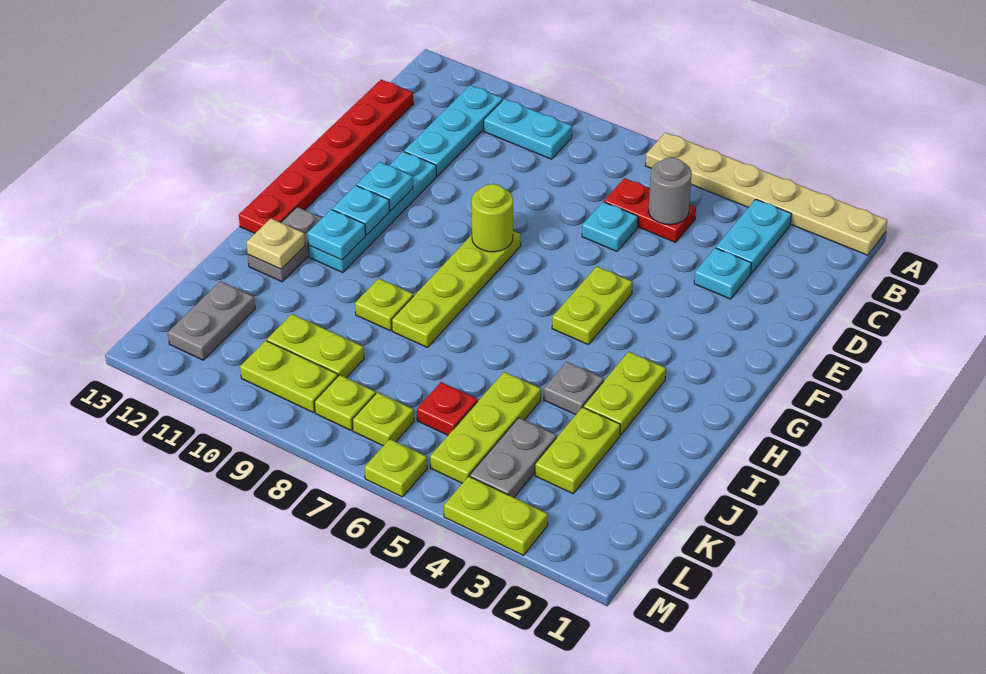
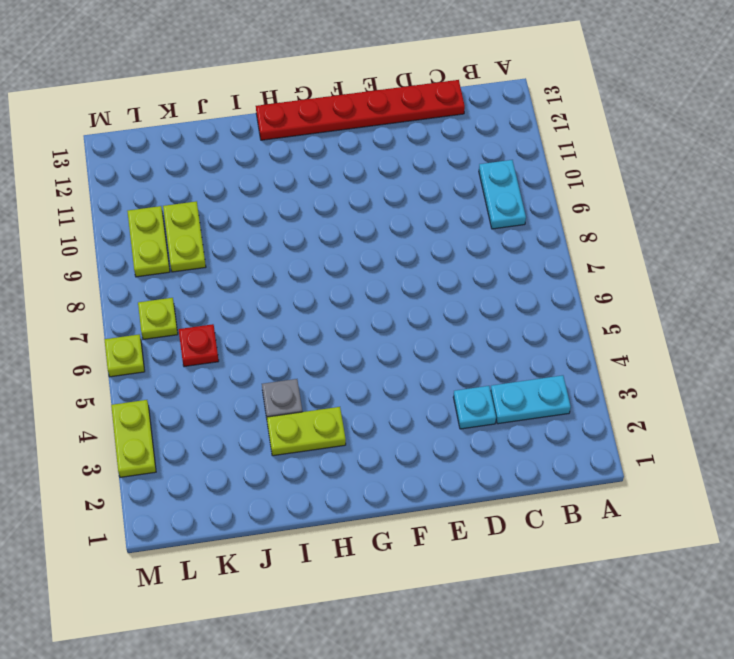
none -> tan 1x6 plate [645,132,887,255]
none -> cyan 1x3 plate [404,85,503,176]
none -> red 1x2 plate [604,178,696,242]
none -> cyan 1x1 plate [582,202,638,251]

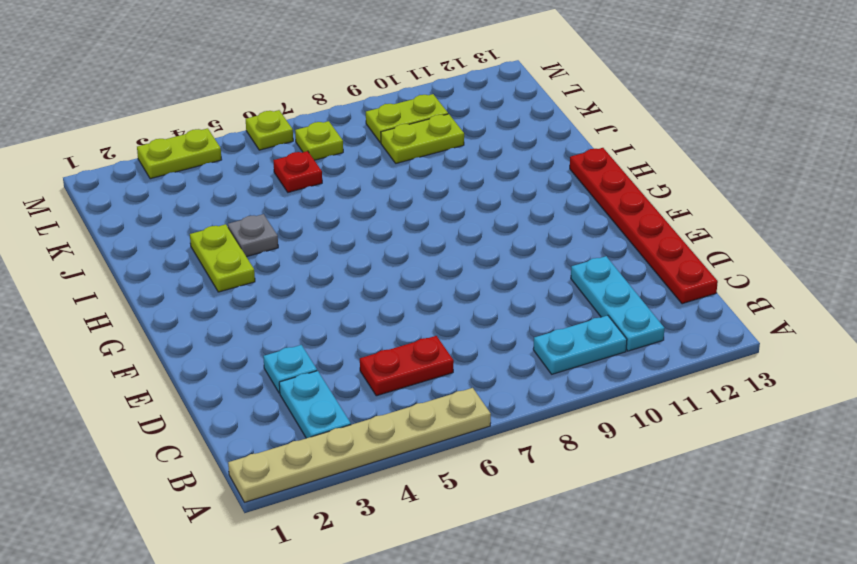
none -> cyan 1x1 plate [582,202,638,251]
none -> cyan 1x4 plate [308,152,436,272]
none -> lime 1x2 plate [552,266,633,344]
none -> lime 1x4 plate [392,231,521,347]

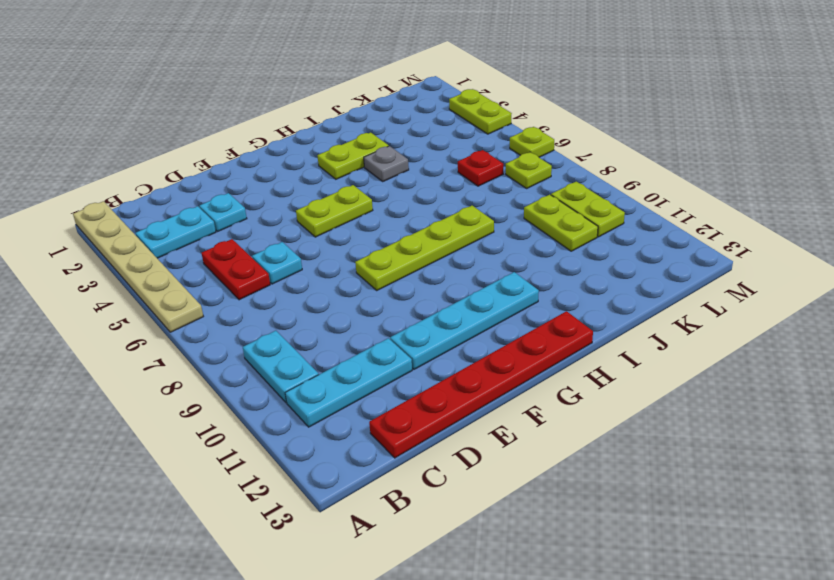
none -> grey 1x2 plate [248,207,322,282]
none -> lime 1x1 plate [355,279,413,331]
none -> lime 1x2 plate [535,407,620,494]
none -> lime 1x3 plate [430,372,541,483]

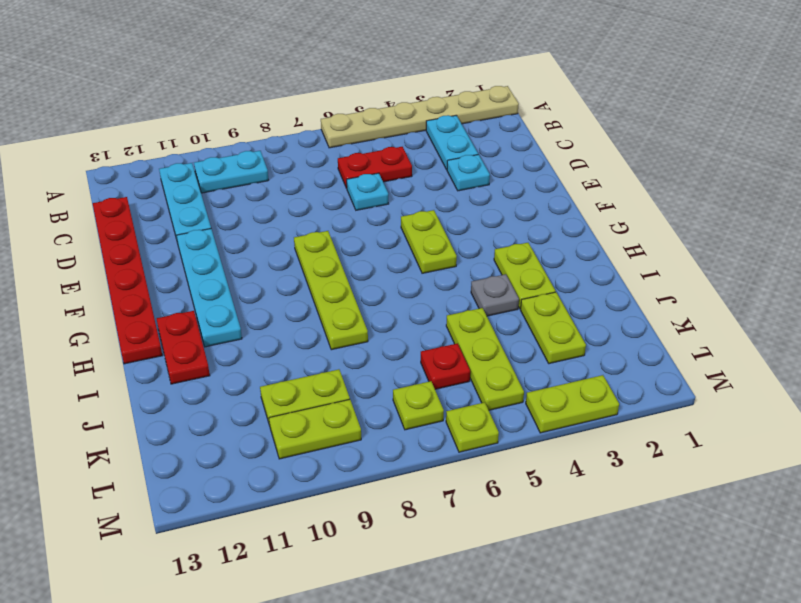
red 1x2 plate [157,311,210,384] -> grey 1x2 plate [248,207,322,282]
none -> lime 1x1 plate [355,279,413,331]
none -> grey 1x2 plate [470,418,556,497]
none -> grey 1x2 plate [168,281,255,360]
none -> lime 1x1 plate [315,375,376,430]

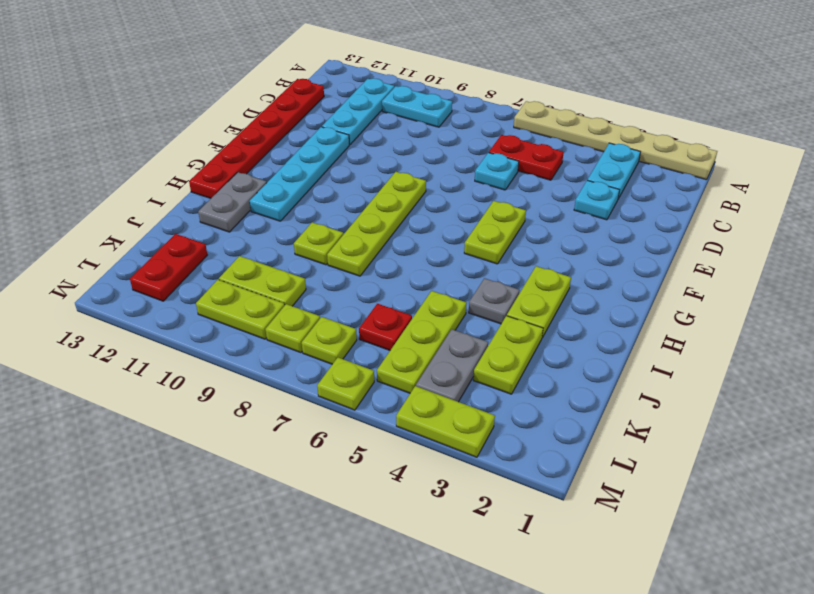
red 1x2 plate [130,234,207,301] -> grey 1x2 plate [168,281,255,360]
none -> grey 1x1 round brick [648,157,692,225]
none -> lime 1x1 round brick [472,184,513,252]
none -> cyan 1x1 plate [357,162,413,211]
none -> cyan 1x1 plate [332,185,390,235]

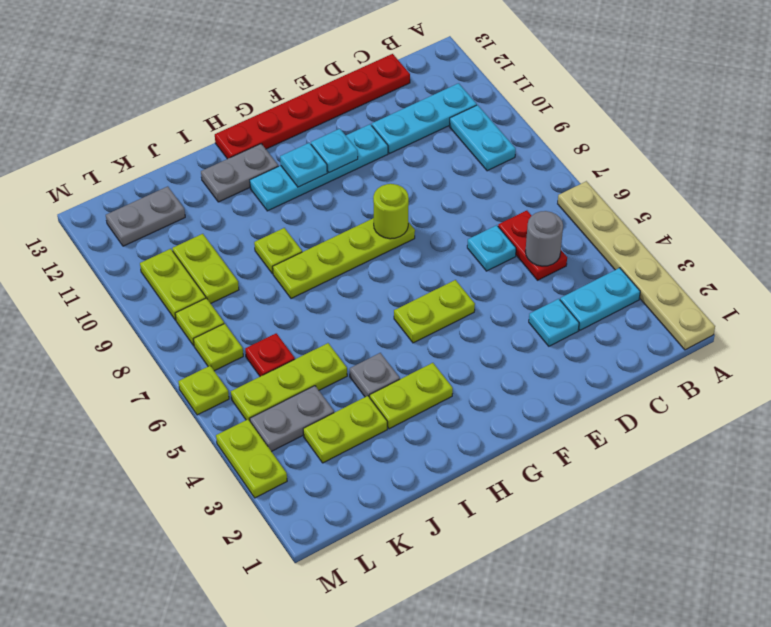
none -> cyan 1x1 plate [307,209,365,260]
none -> tan 1x1 plate [247,219,305,269]

